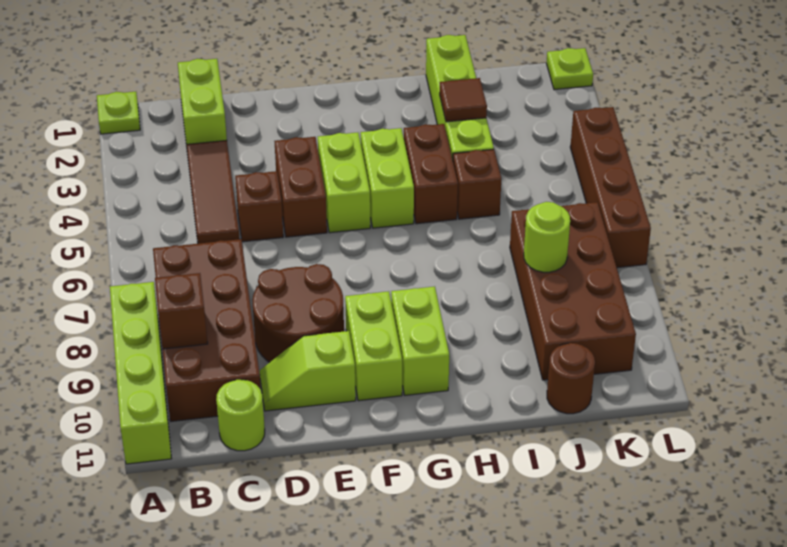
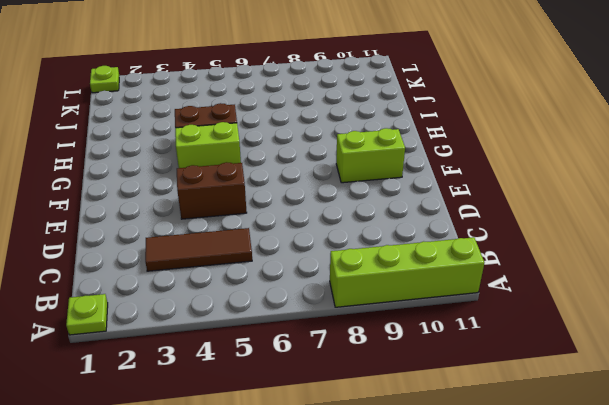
none -> brown 2x4 brick [153,239,261,421]
none -> lime 1x2 brick [178,59,227,146]
none -> lime 1x1 round brick [216,380,265,451]

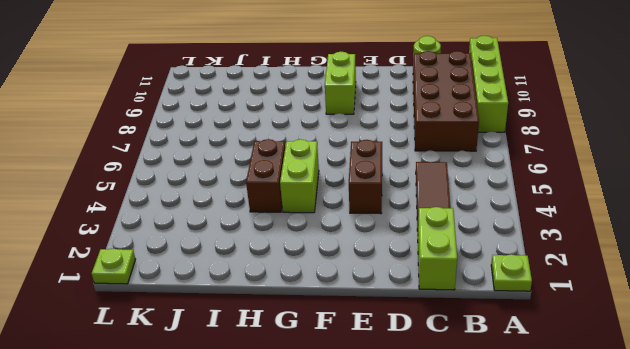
none -> brown 1x1 brick [235,171,283,242]
none -> brown 2x2 round brick [252,264,344,362]
none -> lime 1x2 slope [260,331,356,411]

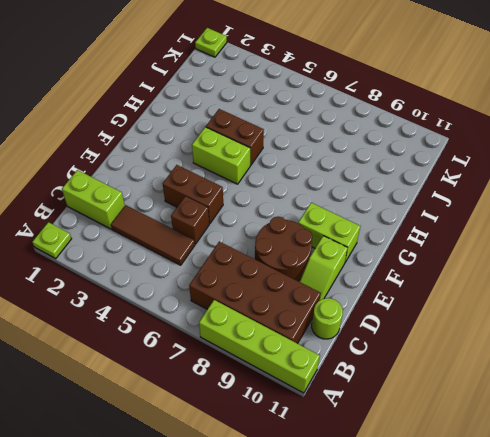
none -> lime 1x2 brick [318,132,370,233]
none -> lime 1x2 brick [391,287,449,395]
none -> lime 1x4 brick [426,35,494,159]

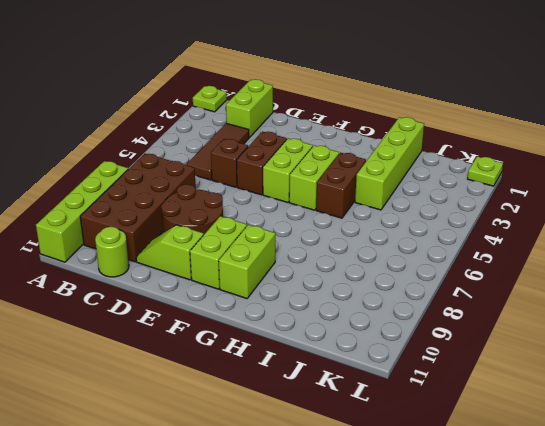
none -> brown 1x1 brick [453,149,501,219]
none -> brown 2x4 brick [510,202,636,380]
none -> brown 1x1 round brick [547,343,595,414]

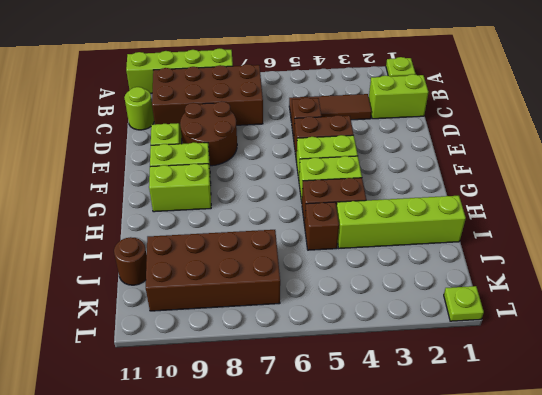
none -> brown 1x4 brick [570,107,651,268]
none -> brown 1x1 brick [155,273,208,349]
none -> brown 1x1 tile [440,78,487,122]

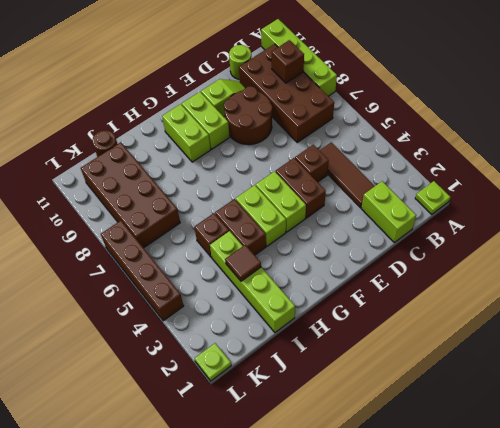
none -> lime 1x1 round brick [524,202,570,272]

